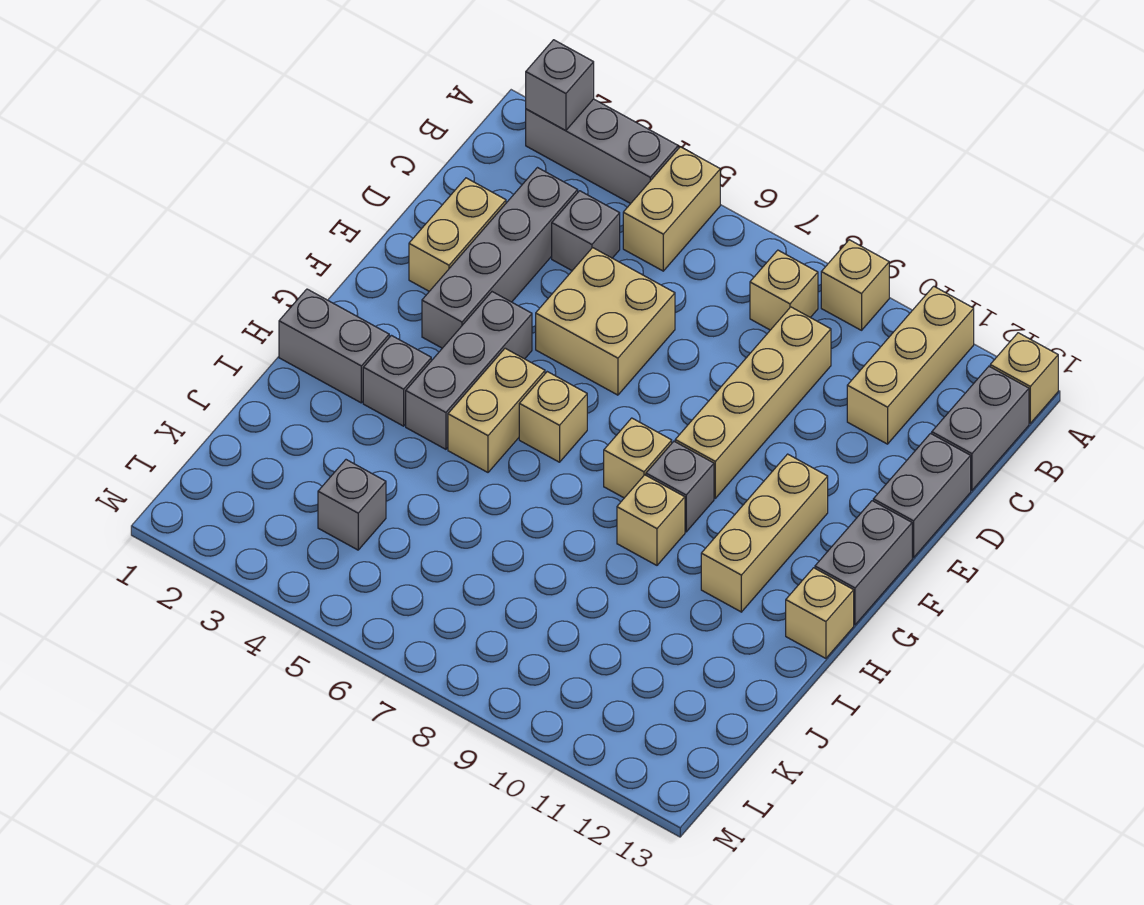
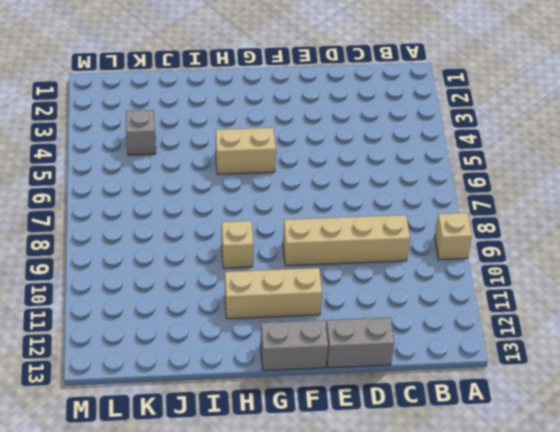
none -> grey 1x3 brick [526,99,678,204]
none -> tan 1x2 brick [623,147,720,271]
none -> tan 1x3 brick [847,286,974,444]

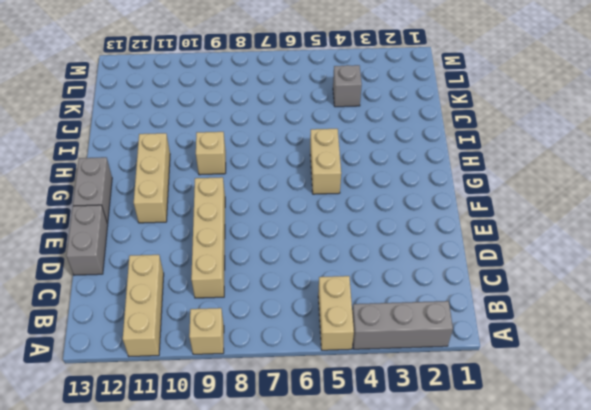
none -> tan 1x1 brick [990,333,1058,423]
none -> tan 1x1 brick [750,250,818,330]
none -> grey 1x2 brick [932,367,1029,491]

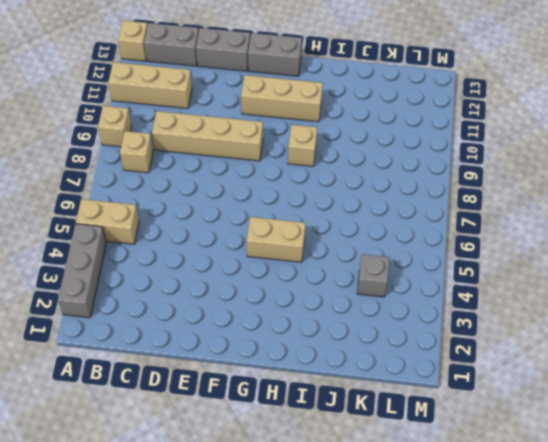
none -> grey 1x4 brick [422,168,578,348]
none -> grey 1x1 brick [552,191,620,271]
none -> tan 1x2 brick [409,178,506,291]

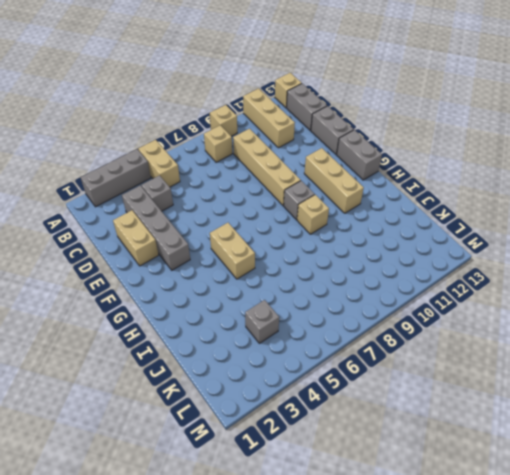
none -> tan 2x2 brick [536,248,675,395]
none -> grey 1x3 brick [406,292,532,449]
none -> tan 1x1 brick [519,372,587,462]

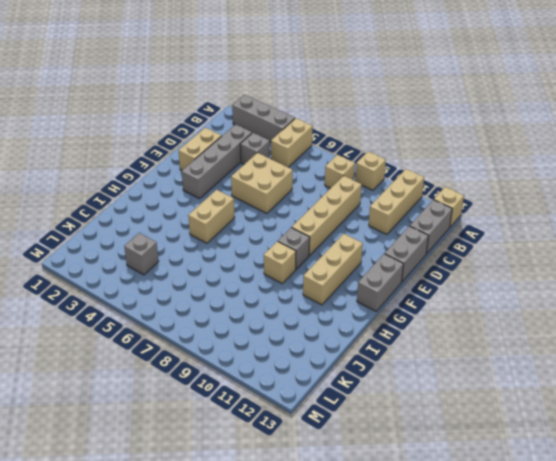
none -> grey 1x3 brick [406,292,532,449]
none -> tan 1x1 brick [519,372,587,462]
none -> tan 1x1 brick [604,418,672,498]

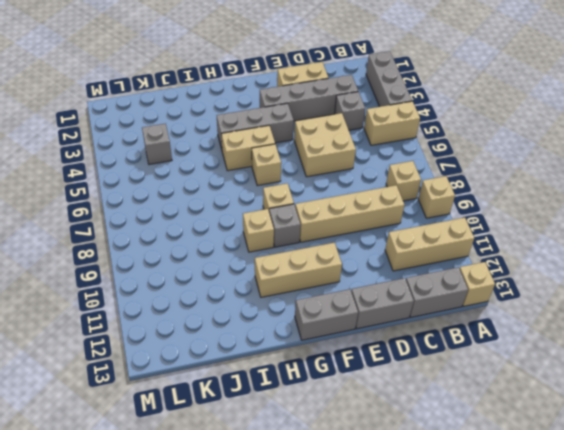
none -> grey 1x2 brick [279,289,389,403]
none -> grey 1x1 brick [363,335,431,426]
none -> tan 1x1 brick [786,568,854,658]

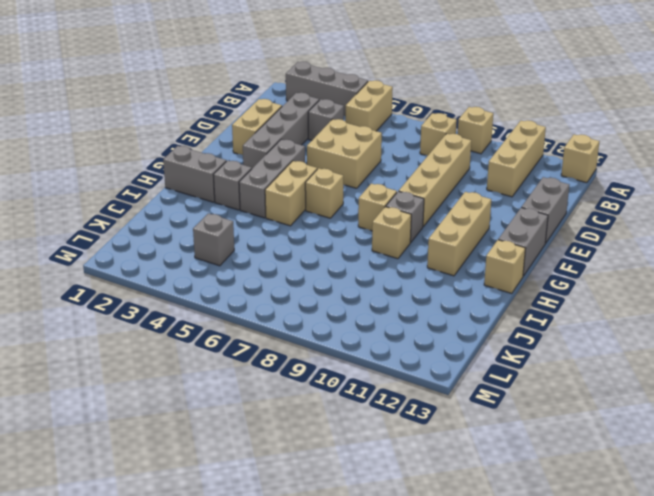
none -> grey 1x2 brick [932,367,1029,491]
none -> grey 1x1 brick [526,40,594,131]

